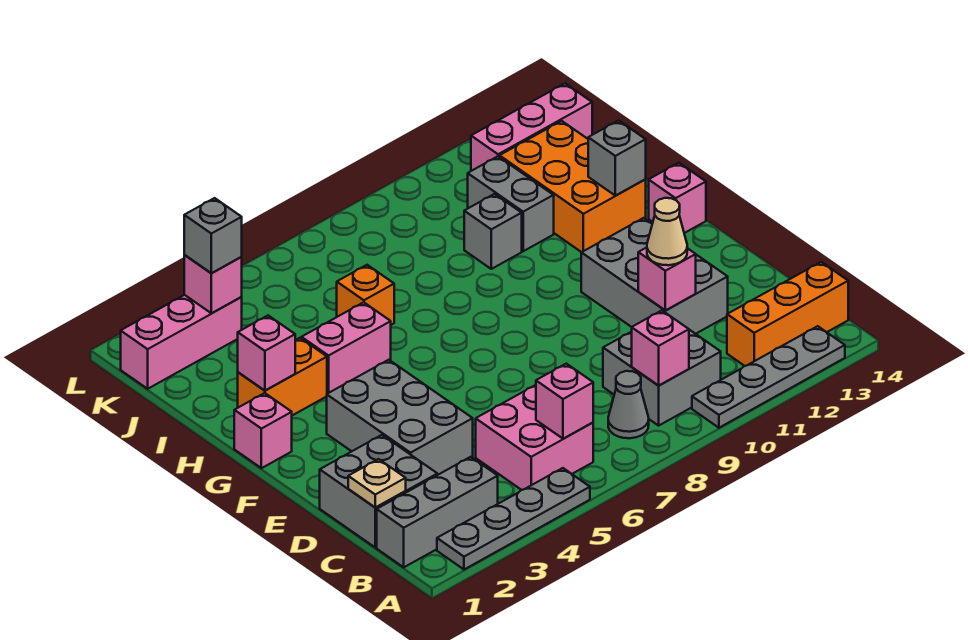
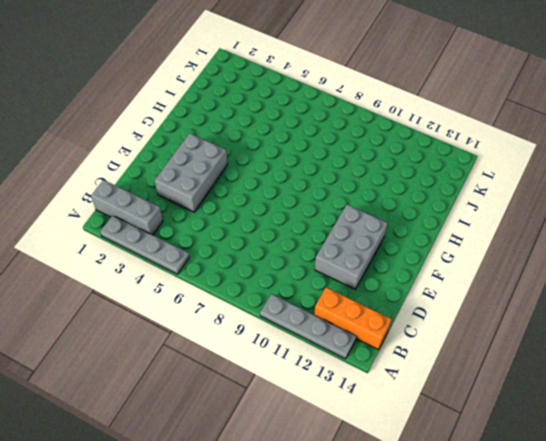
none -> pink 2x2 brick [476,385,593,490]
none -> grey 1x1 cone [608,371,649,438]
none -> grey 2x2 brick [603,330,721,426]

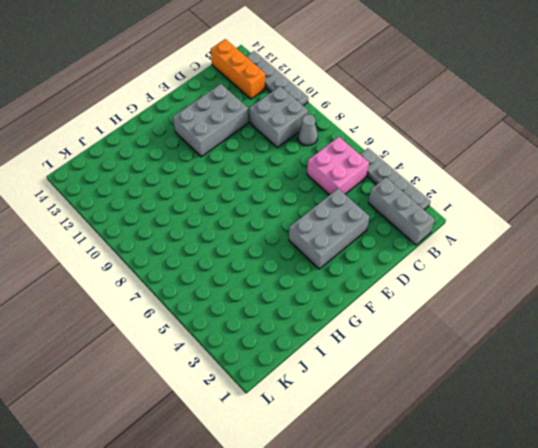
none -> grey 2x2 brick [320,435,437,547]
none -> pink 1x1 brick [234,393,292,468]
none -> pink 1x1 brick [649,163,706,233]

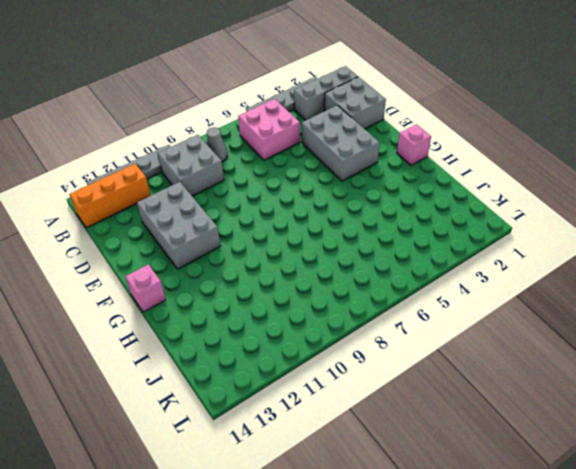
none -> orange 1x2 brick [238,338,327,415]
none -> pink 1x2 brick [302,302,391,394]
none -> orange 2x3 brick [499,121,646,252]

